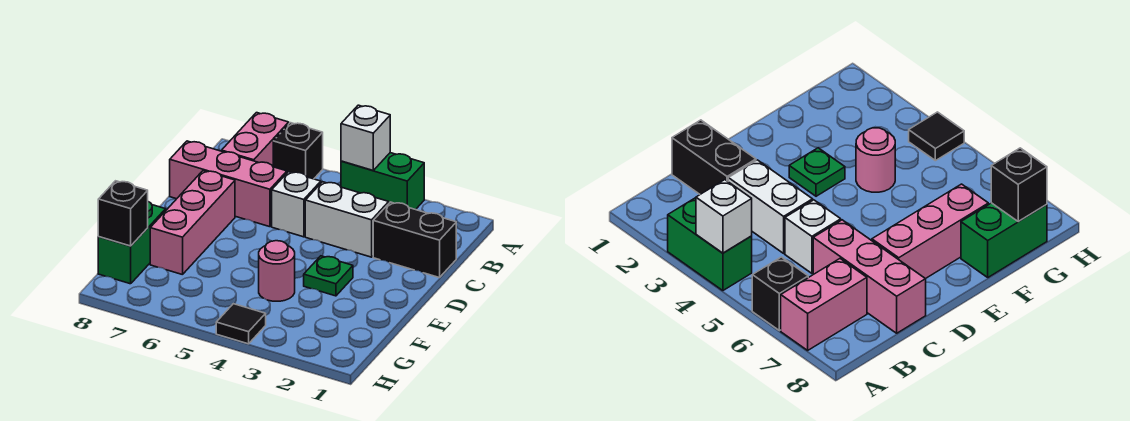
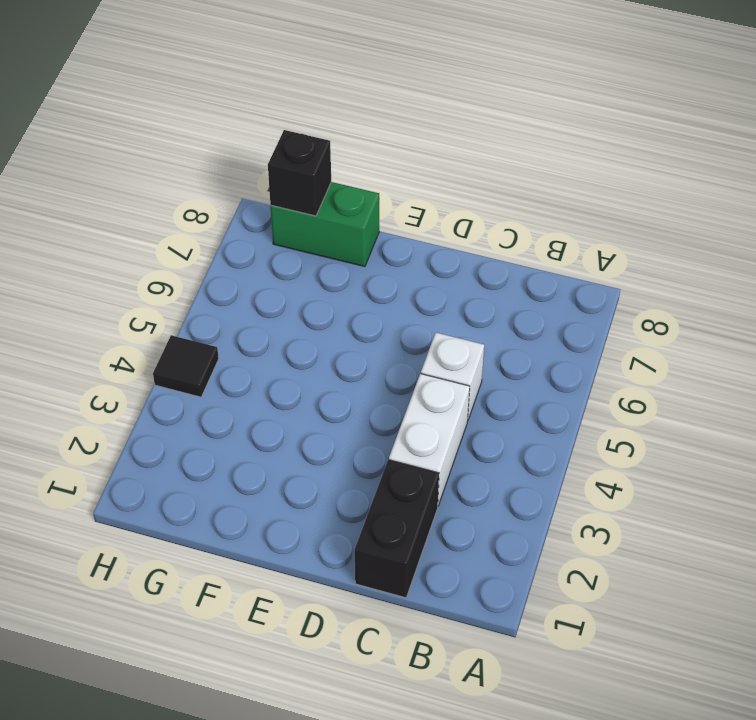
none -> green 1x2 brick [341,153,424,210]
none -> black 1x1 brick [273,123,323,179]
none -> pink 1x2 brick [222,113,289,166]

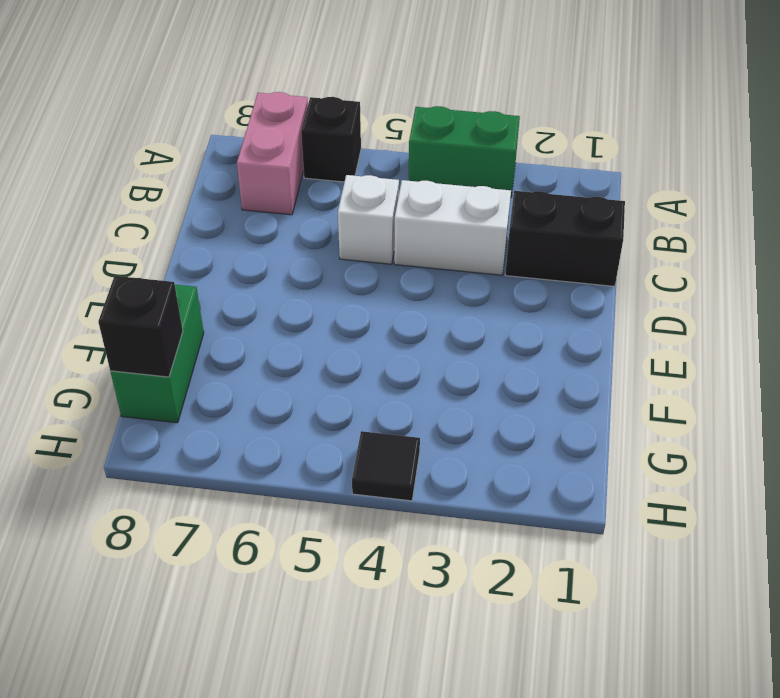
none -> pink 1x3 brick [170,141,287,227]
none -> pink 1x3 brick [150,171,235,275]
none -> green 1x1 plate [304,256,353,296]

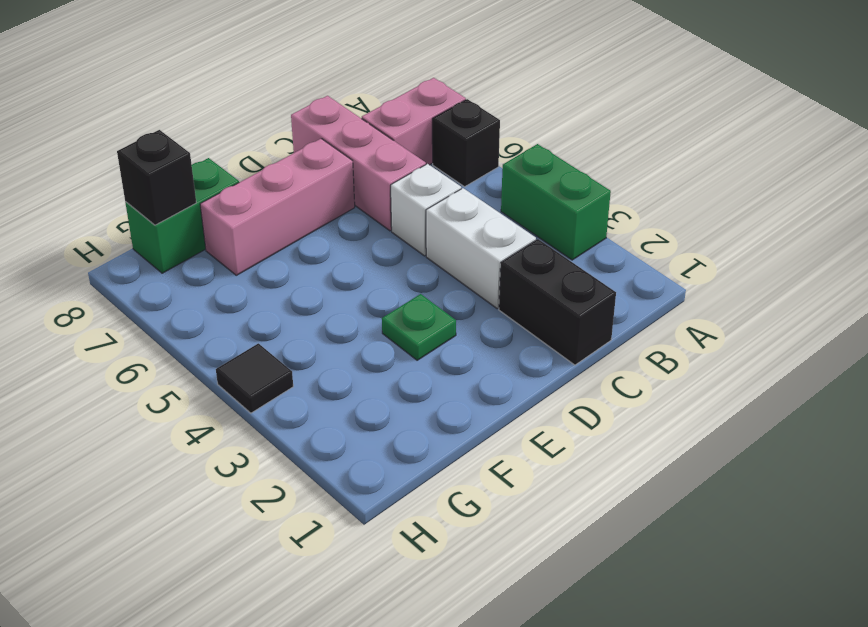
none -> pink 1x1 round brick [259,241,295,301]
none -> white 1x1 brick [341,105,390,170]

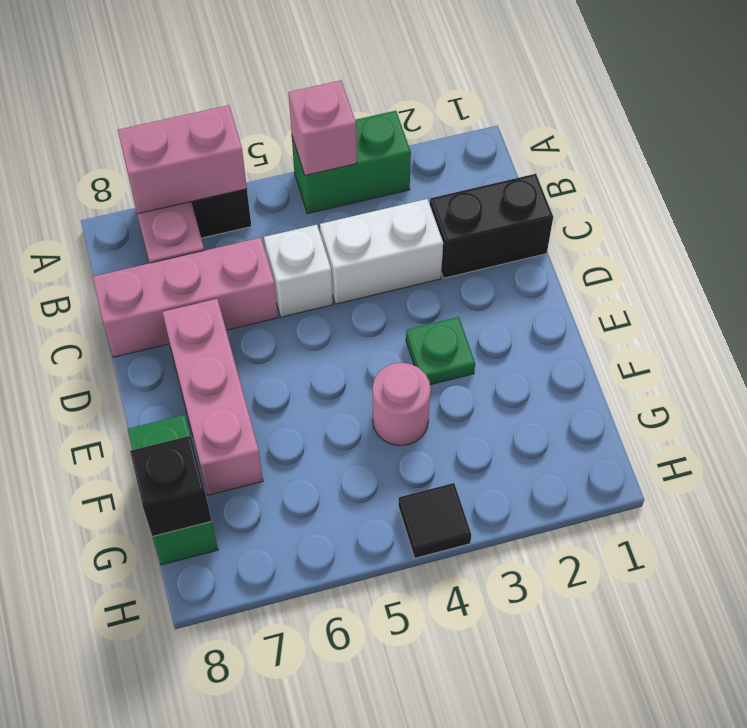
pink 1x1 brick [288,80,357,175] -> white 1x1 brick [341,105,390,170]
pink 1x2 brick [118,105,247,214] -> none

